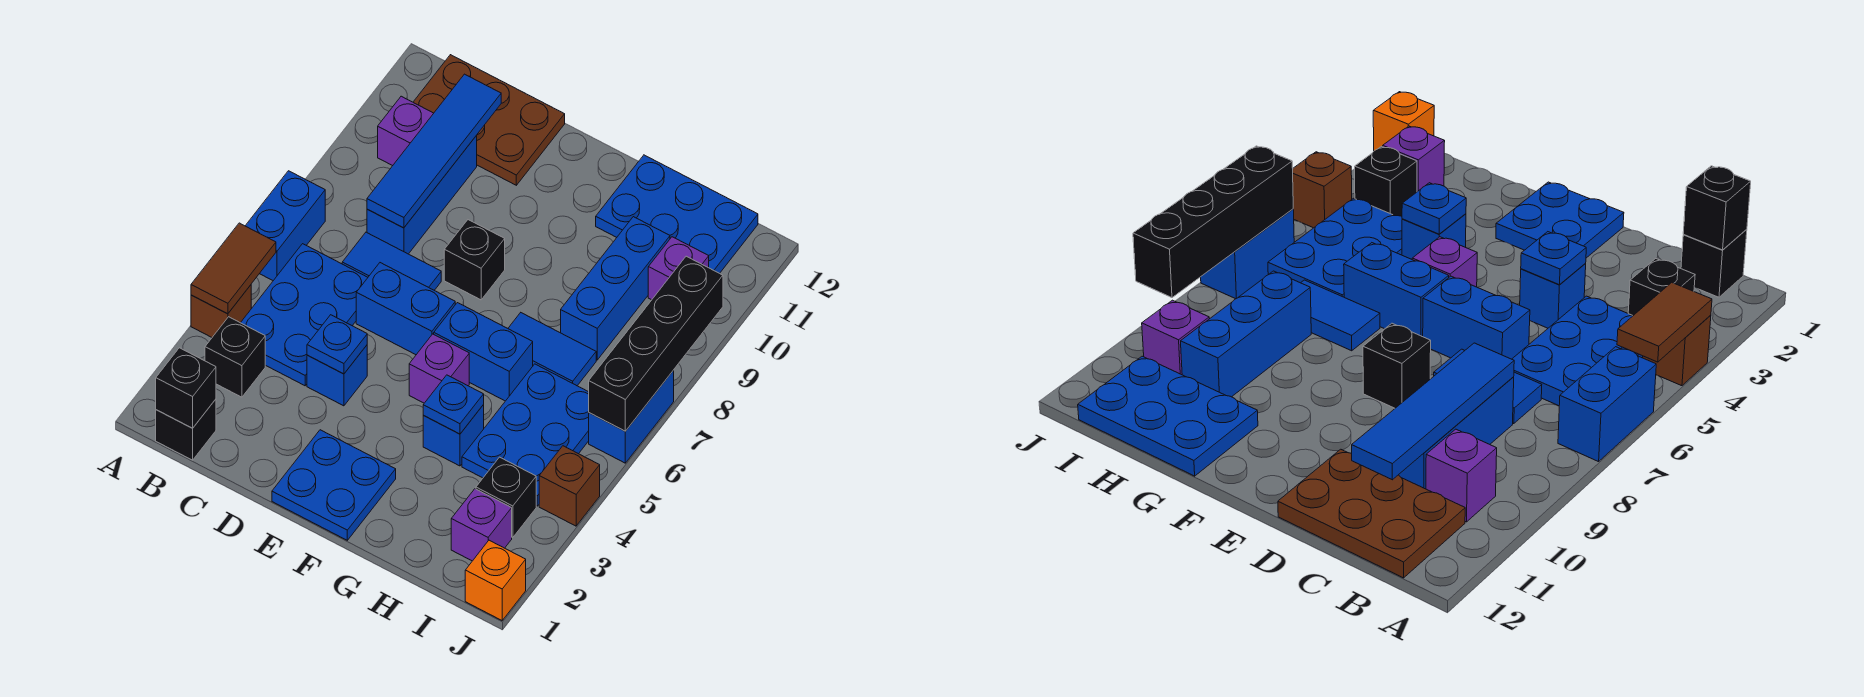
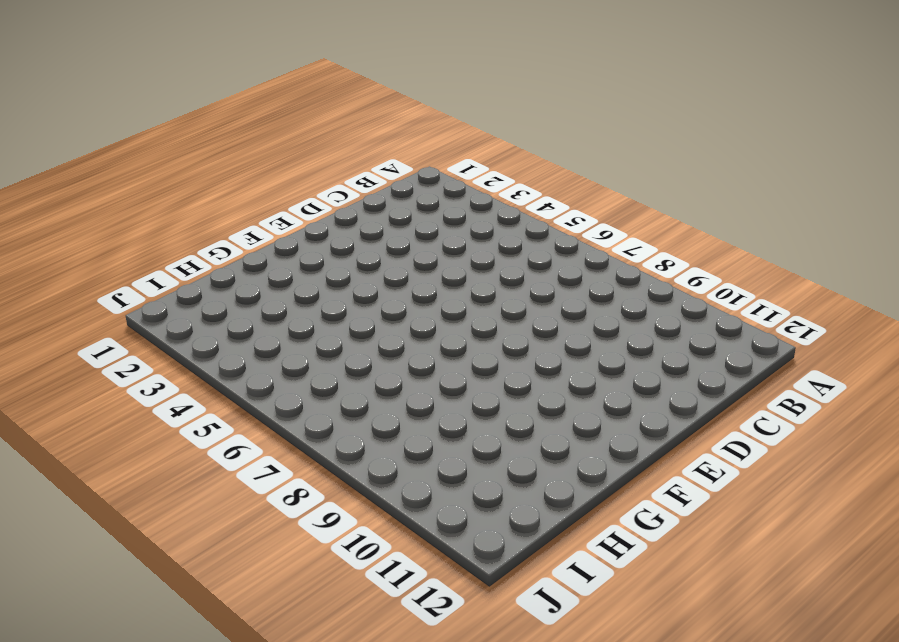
none -> brown 1x1 brick [191,285,251,337]
none -> blue 1x2 brick [245,171,325,281]
none -> black 1x1 brick [156,399,216,460]
none -> black 1x1 brick [205,317,265,397]

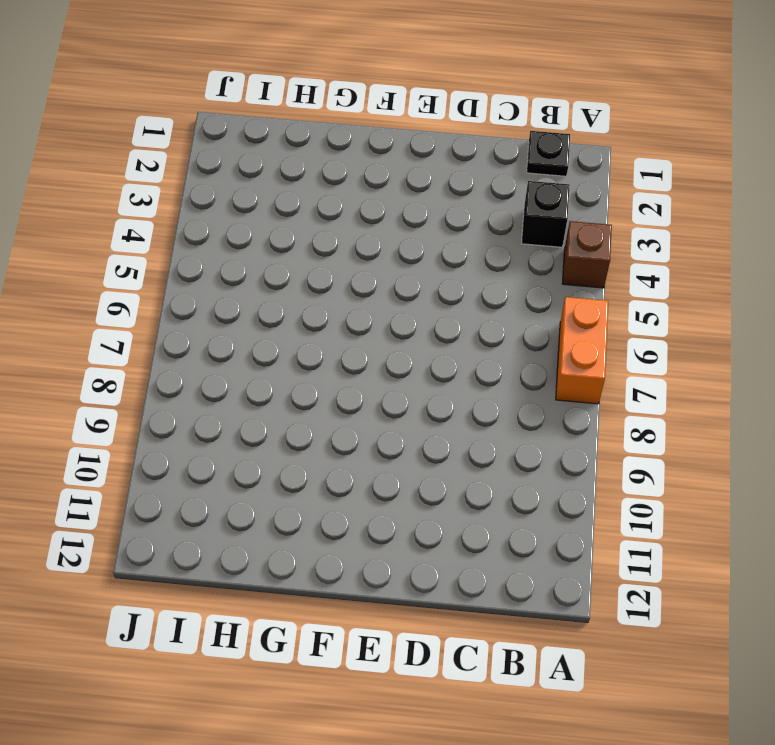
orange 1x2 brick [556,297,608,404] -> blue 1x2 brick [245,171,325,281]
black 1x1 plate [527,131,570,176] -> black 1x1 brick [156,399,216,460]
none -> blue 2x3 plate [241,244,368,386]
none -> purple 1x1 brick [378,96,434,166]
none -> brown 2x3 plate [413,55,565,185]
none -> blue 1x2 tile [342,232,441,290]

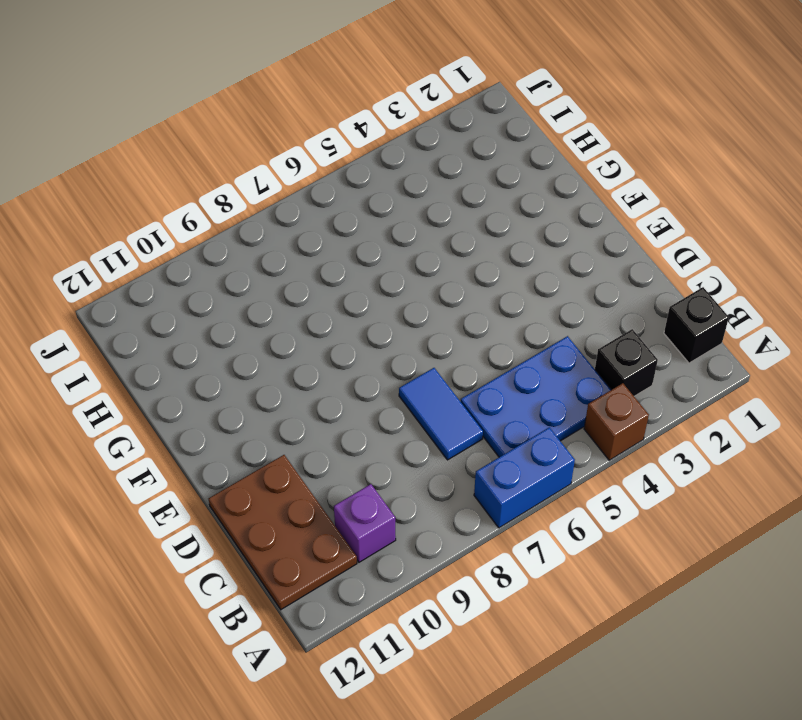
none -> blue 1x3 brick [367,136,477,254]
none -> blue 1x1 brick [307,345,367,406]
none -> blue 1x2 brick [356,263,455,355]
none -> blue 2x2 plate [272,430,396,540]

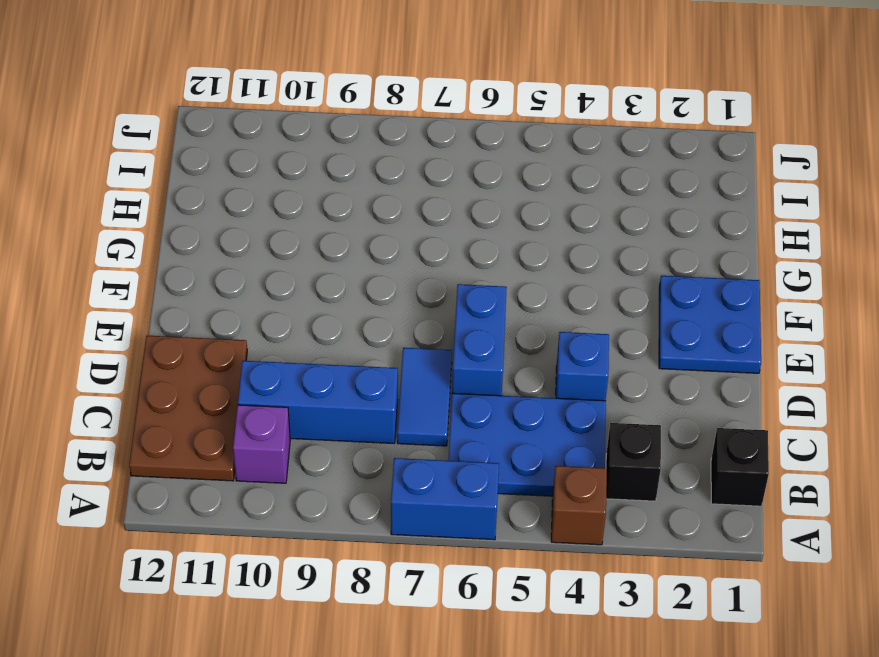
none -> black 1x1 brick [444,220,505,300]
none -> purple 1x1 brick [409,334,469,403]
none -> blue 1x2 brick [434,303,533,401]
none -> blue 1x1 brick [423,405,484,466]

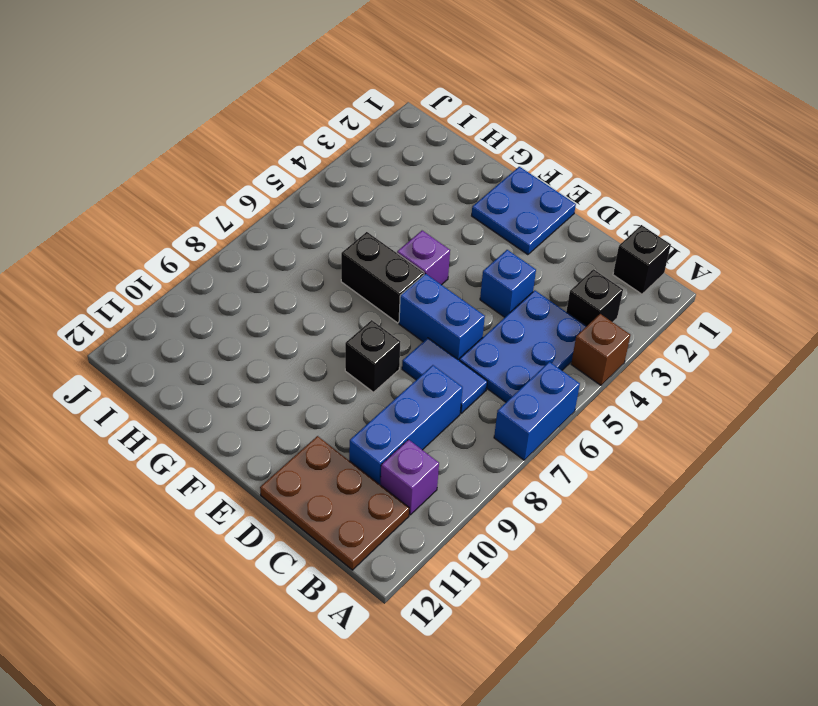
black 1x2 brick [341,232,424,323] -> blue 1x2 brick [434,303,533,401]
none -> blue 1x1 brick [423,405,484,466]
none -> blue 1x2 tile [508,313,596,386]
none -> blue 2x3 plate [596,155,758,273]
none -> blue 2x3 plate [462,364,589,506]

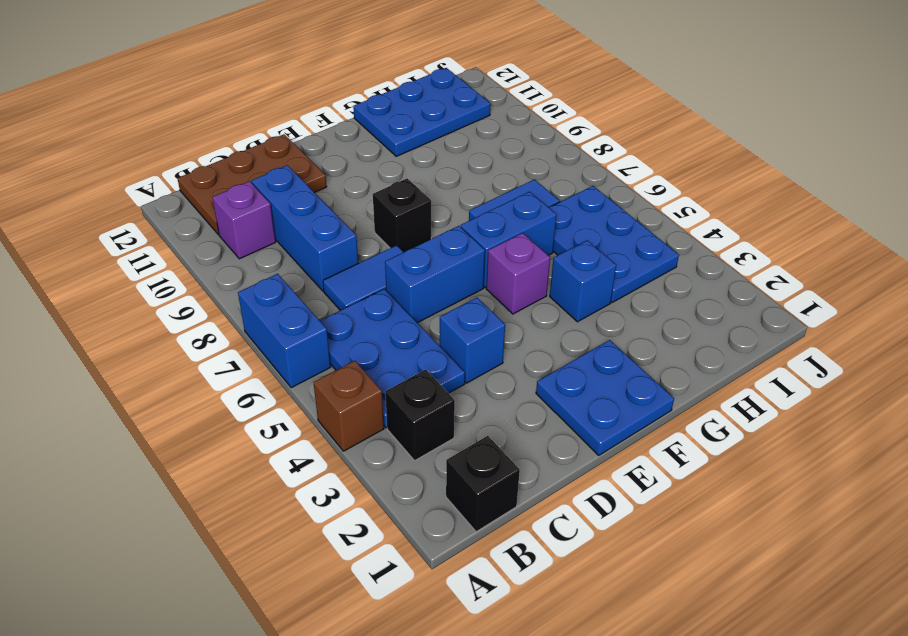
none -> blue 1x3 brick [561,217,670,360]
none -> purple 1x1 brick [451,489,512,561]
none -> black 1x1 brick [476,457,536,538]
none -> purple 1x1 brick [648,237,709,300]

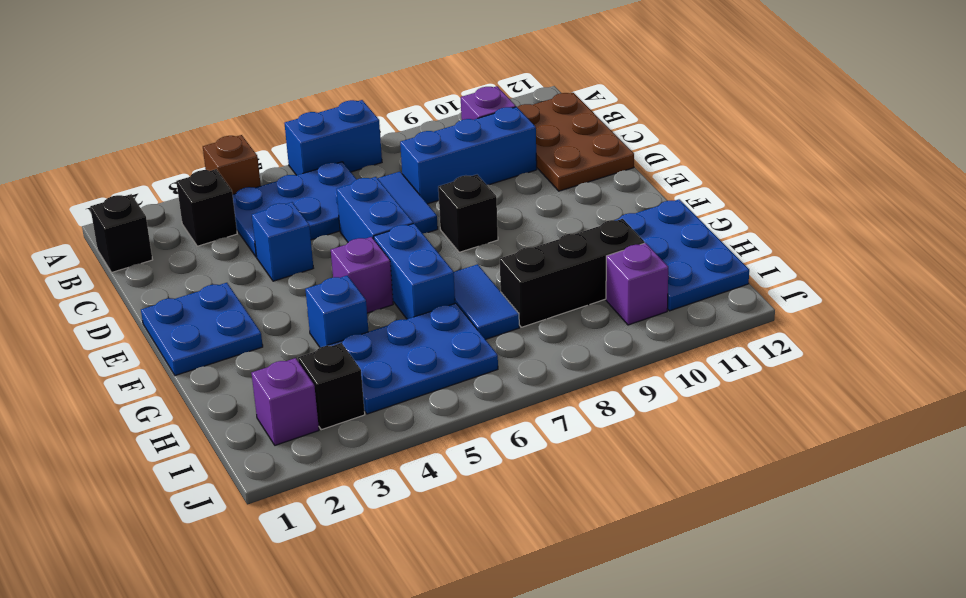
black 1x3 brick [500,219,645,327] -> blue 1x3 brick [561,217,670,360]
none -> orange 1x1 brick [465,540,526,620]
none -> brown 1x1 brick [539,446,600,526]
none -> blue 1x2 brick [589,371,674,463]
none -> brown 1x2 tile [191,223,276,314]

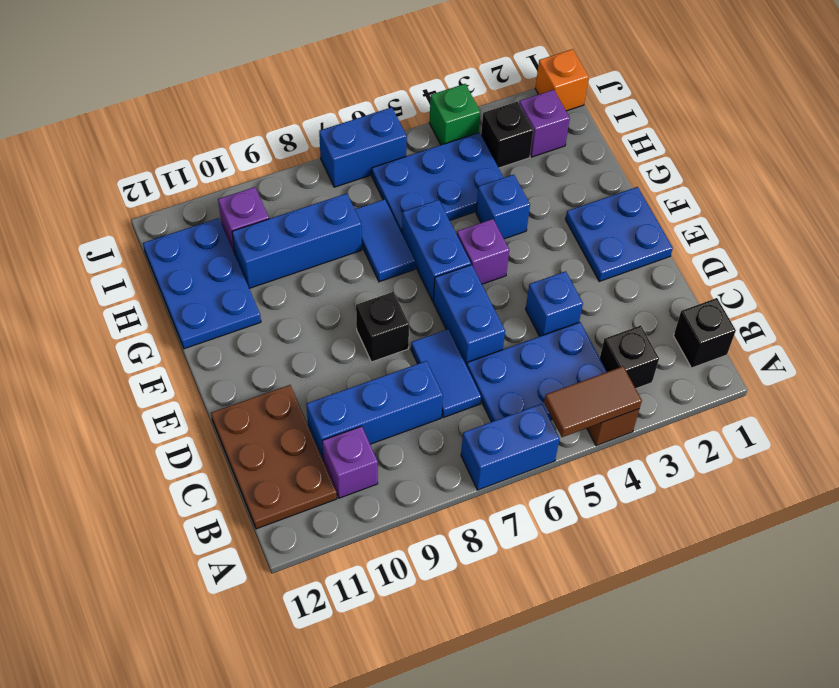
green 1x1 brick [429,84,480,145] -> brown 1x1 brick [539,446,600,526]
none -> black 1x1 brick [156,348,216,428]
none -> blue 1x4 tile [367,74,501,228]
none -> blue 1x1 plate [307,315,367,374]
none -> blue 1x1 plate [423,375,484,434]

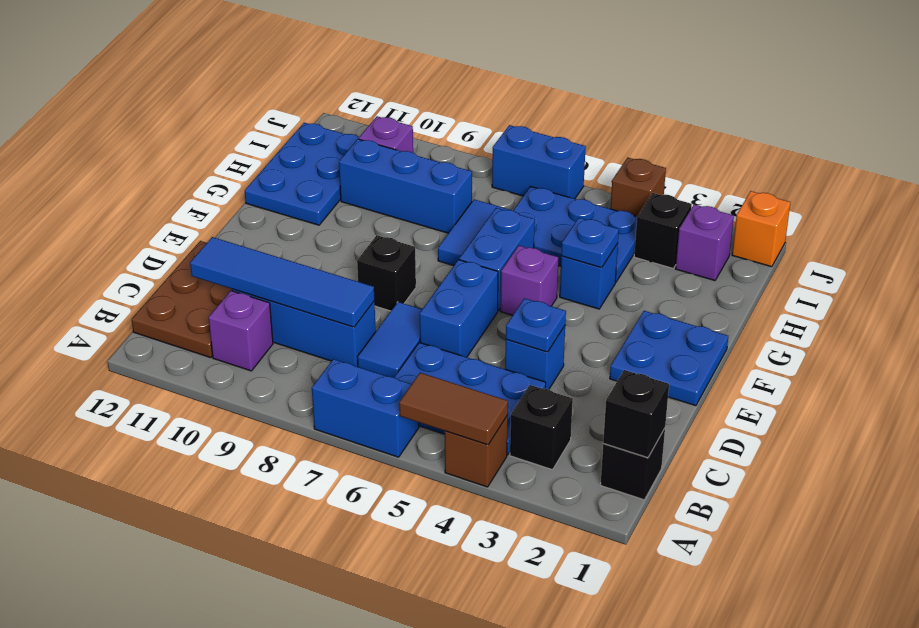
none -> black 1x4 brick [589,256,723,431]

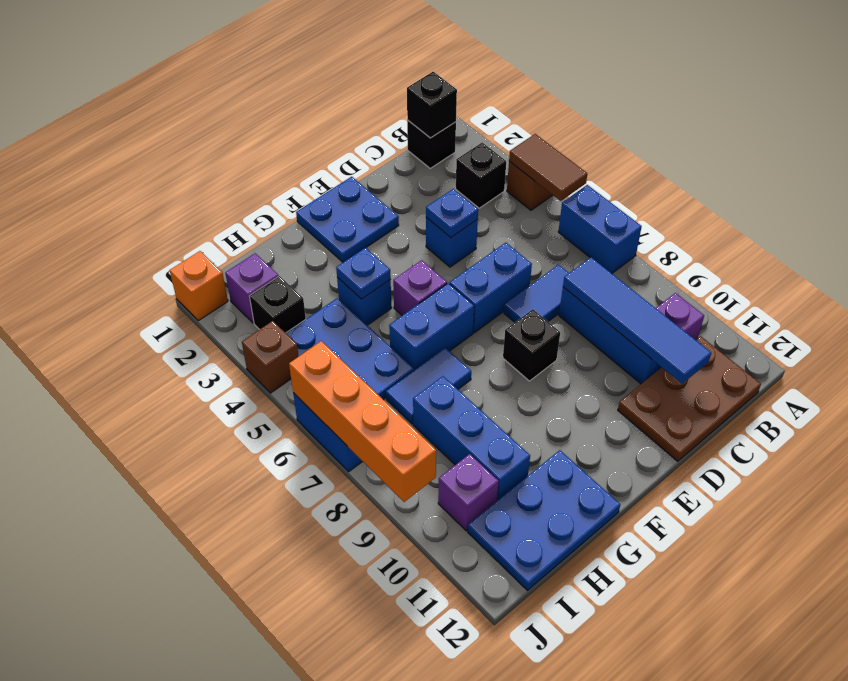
orange 1x4 brick [289,341,436,502] -> black 1x4 brick [589,256,723,431]
none -> blue 2x3 plate [241,244,368,386]

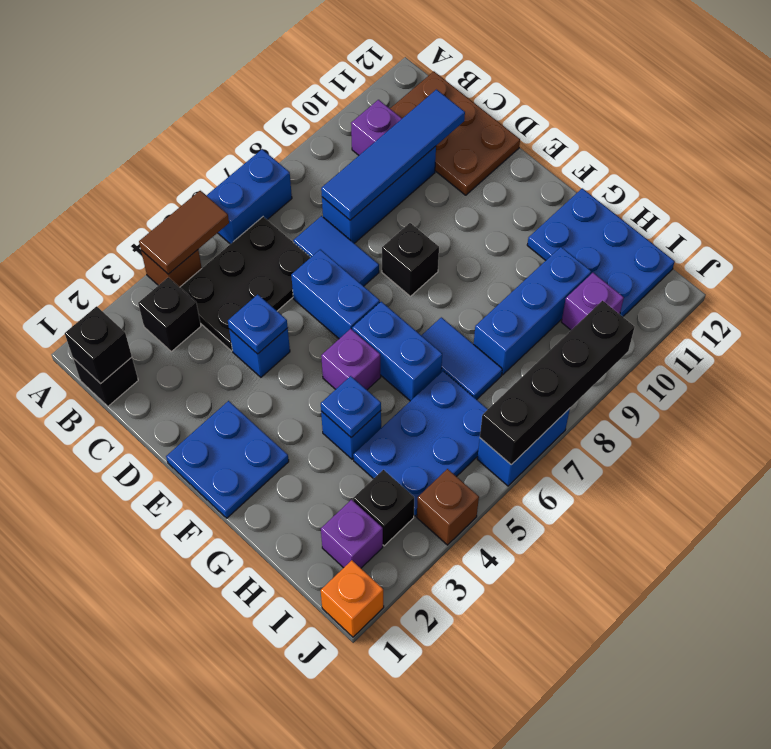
black 2x3 plate [180,217,311,351] -> blue 2x3 plate [241,244,368,386]

